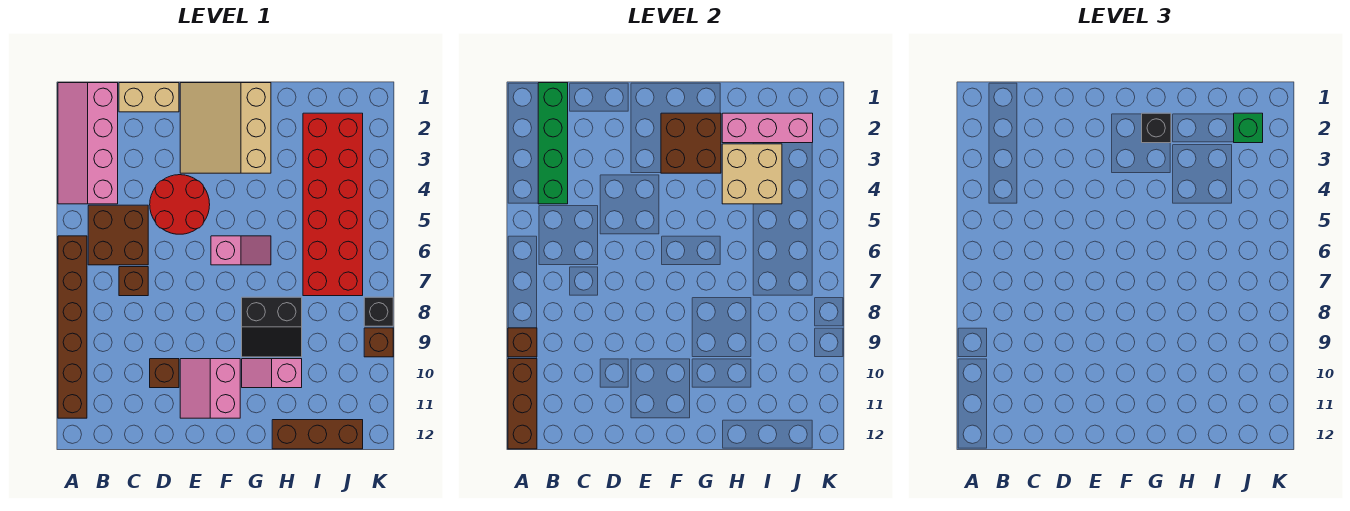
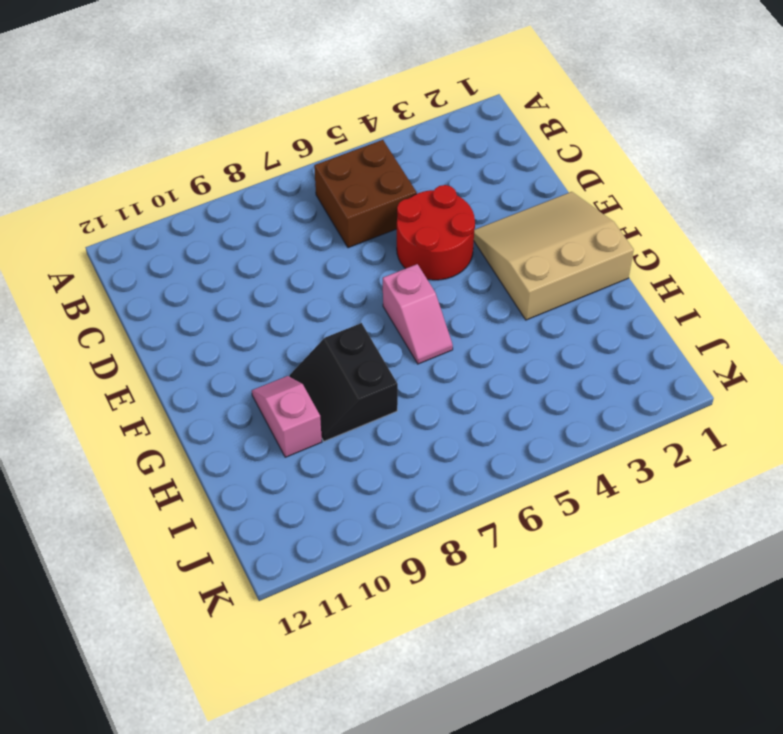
none -> pink 2x4 slope [58,83,118,204]
none -> brown 1x6 brick [58,236,87,418]
none -> tan 1x2 brick [119,83,179,112]

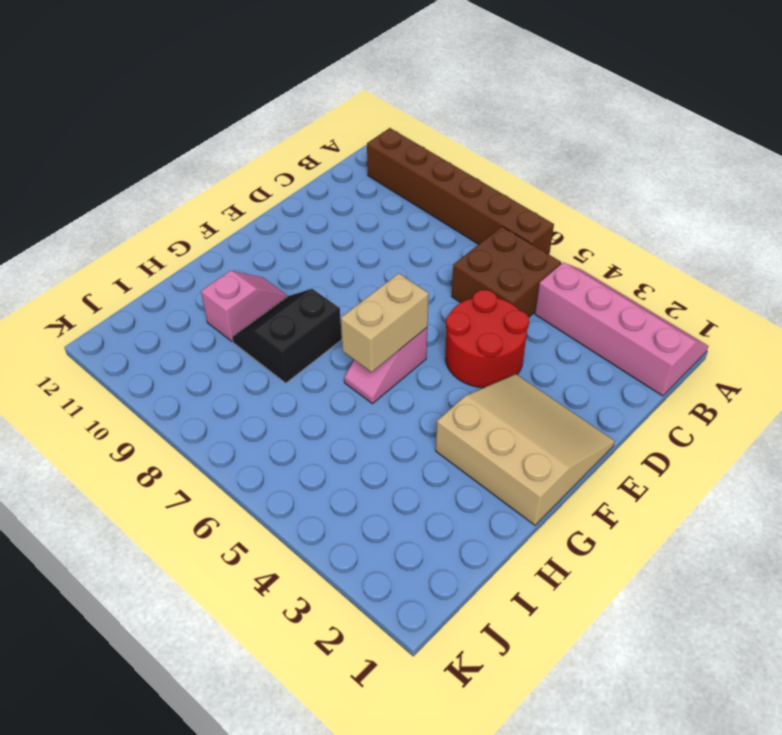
tan 1x2 brick [341,273,429,372] -> tan 1x2 brick moved to [119,83,179,112]
none -> brown 1x1 brick [119,267,148,296]
none -> brown 1x1 brick [150,359,179,388]
none -> pink 2x2 slope [180,359,240,418]

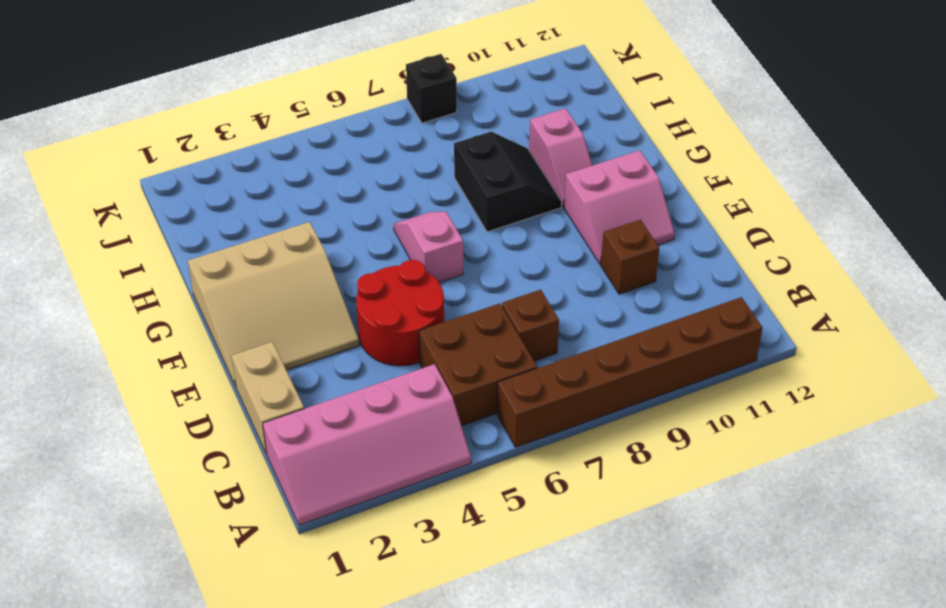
none -> brown 1x3 brick [272,420,363,449]
none -> red 2x6 brick [303,113,363,296]
none -> brown 1x1 brick [364,328,393,357]

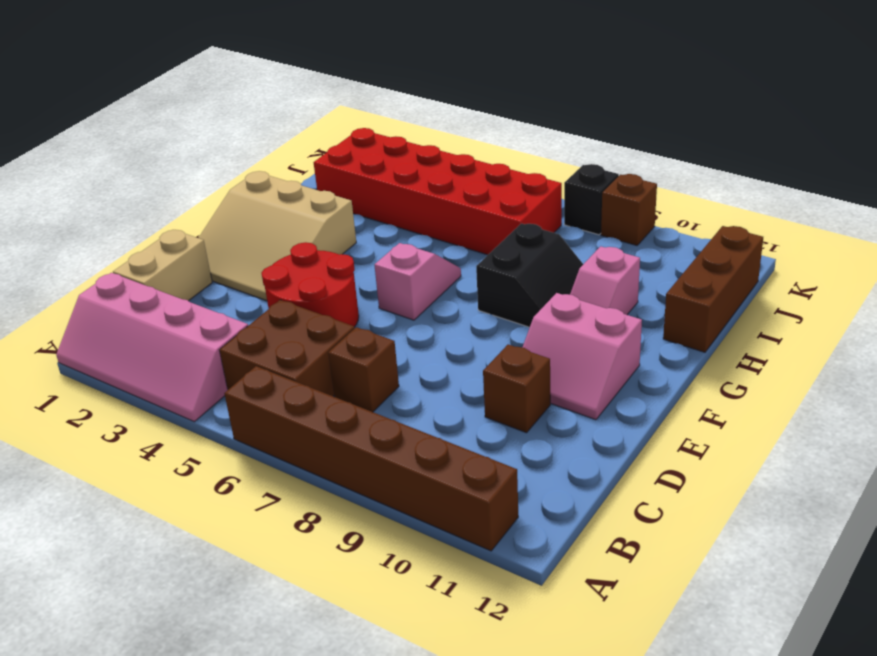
none -> brown 1x1 brick [508,328,537,357]
none -> brown 1x3 brick [508,359,537,449]
none -> green 1x4 brick [538,83,568,204]

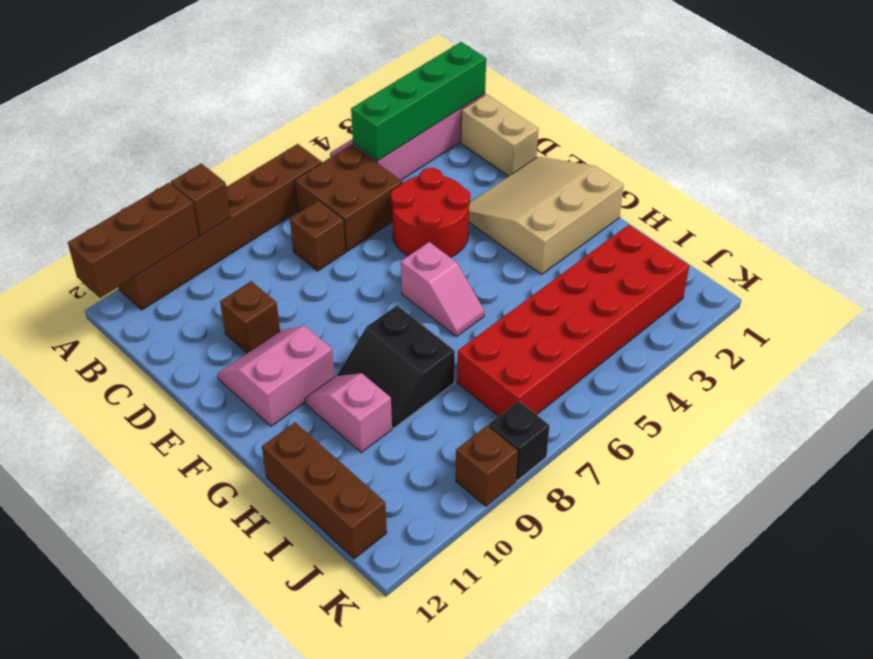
none -> brown 2x2 brick [661,113,721,173]
none -> pink 1x3 brick [722,113,813,143]
none -> tan 2x2 brick [722,144,782,204]

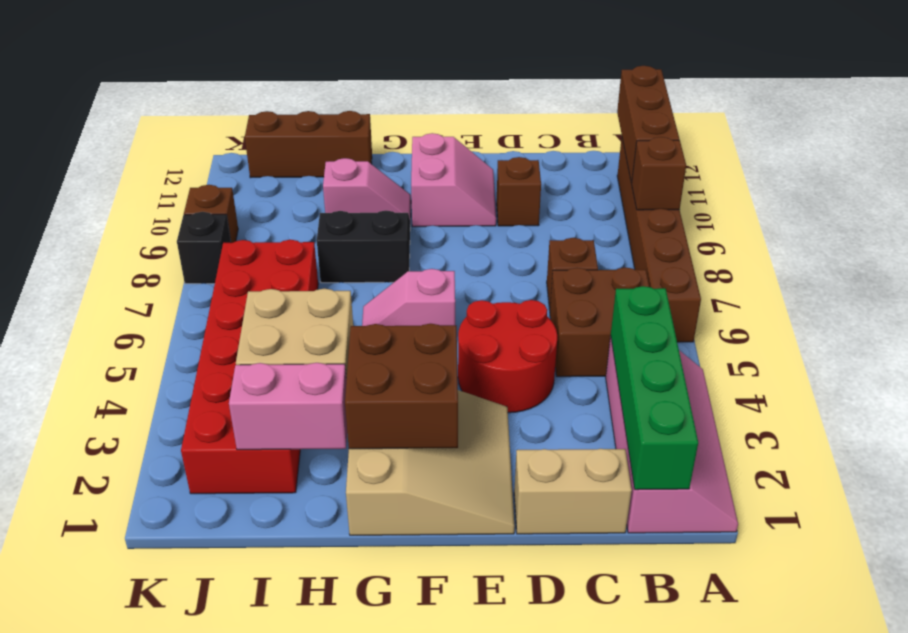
pink 1x2 brick [229,363,347,450] -> pink 1x3 brick [722,113,813,143]
none -> black 1x1 brick [1142,113,1171,143]
none -> green 1x1 brick [1234,113,1263,143]

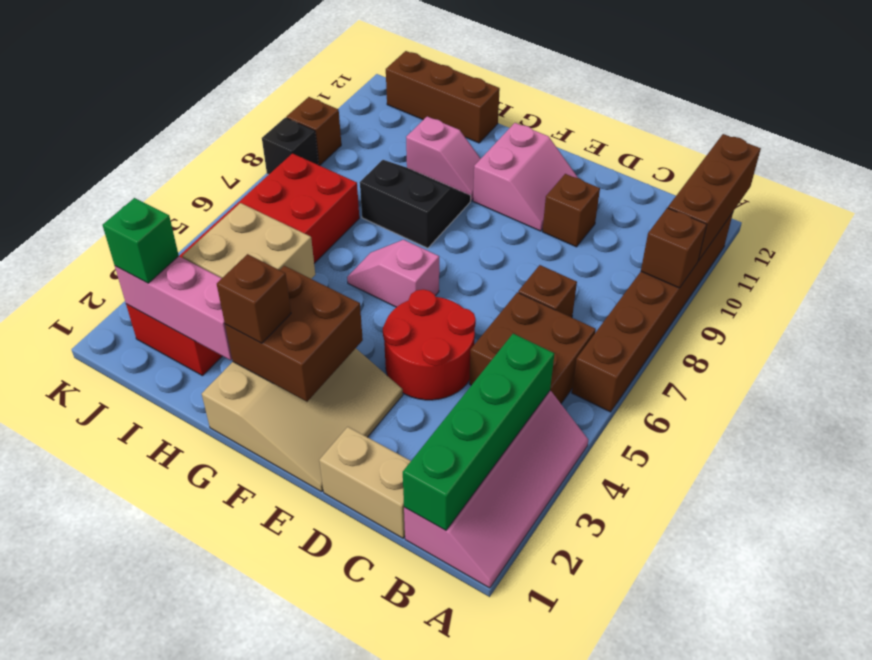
brown 1x1 brick [217,254,291,343] -> black 1x1 brick [1142,113,1171,143]

